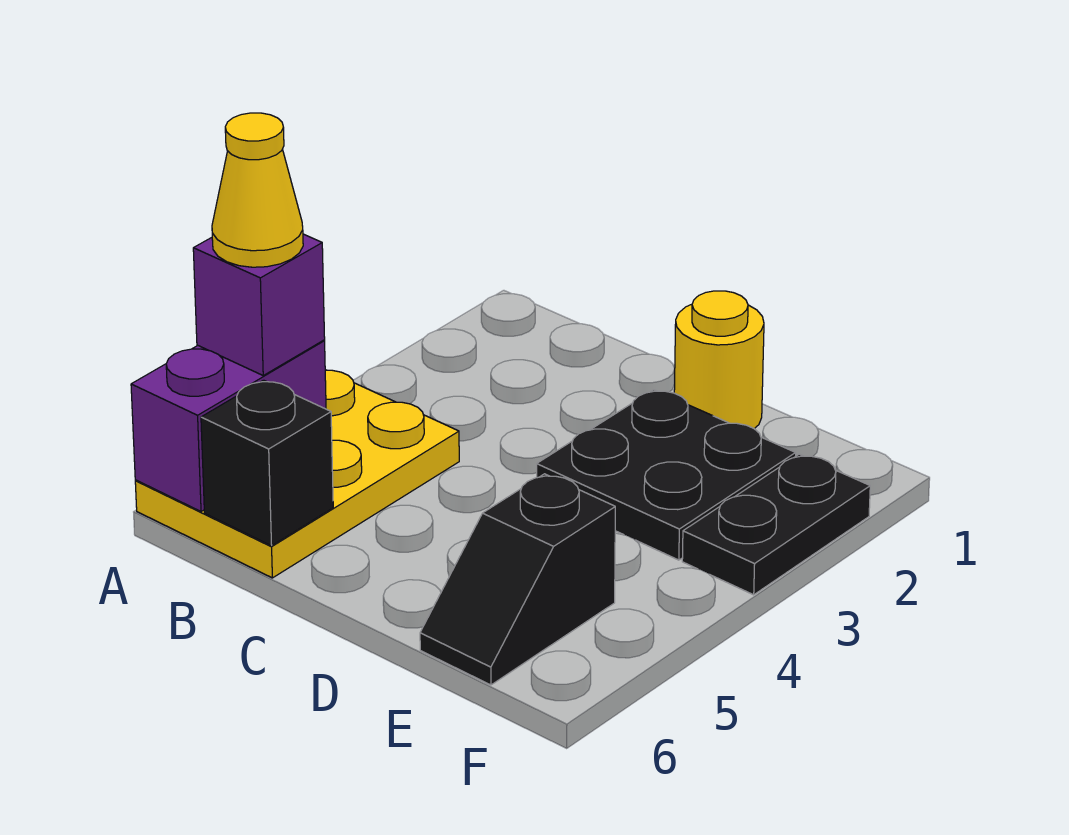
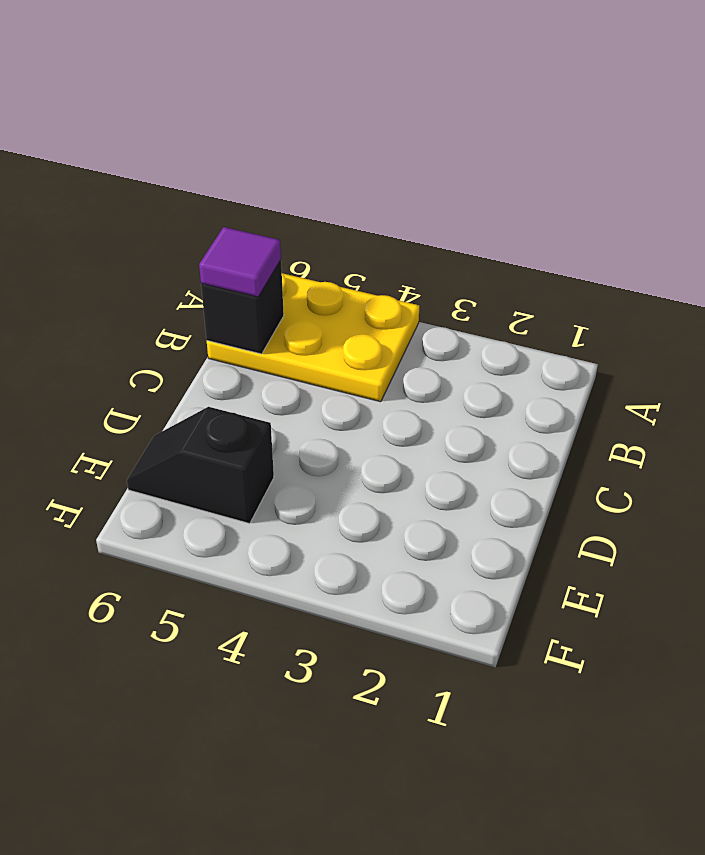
purple 1x1 tile [199,227,281,297] -> none
none -> yellow 1x1 round brick [674,291,764,429]
none -> black 2x2 plate [537,390,796,560]

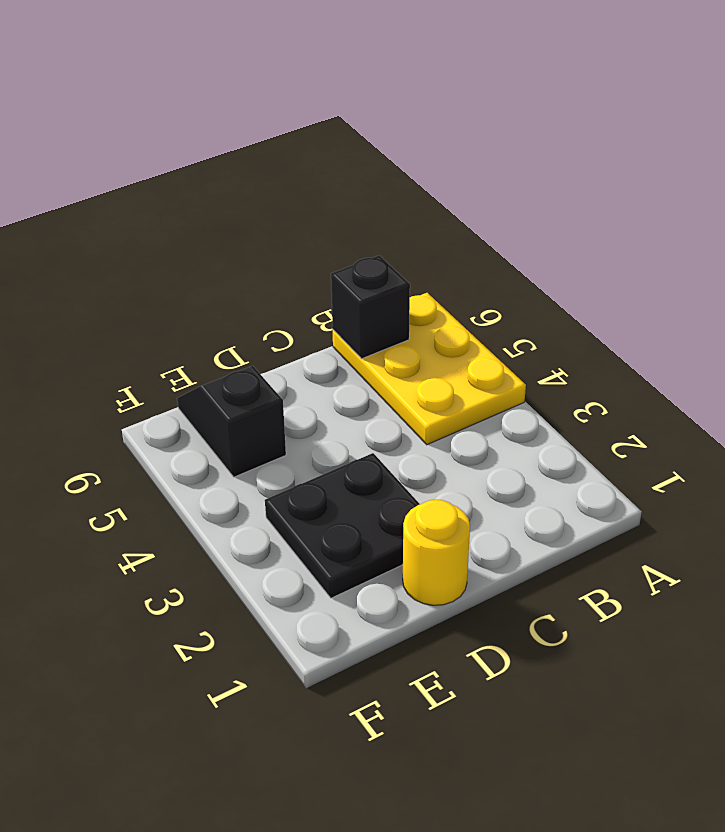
none -> black 1x2 plate [682,454,870,595]
none -> purple 1x2 brick [131,340,326,512]

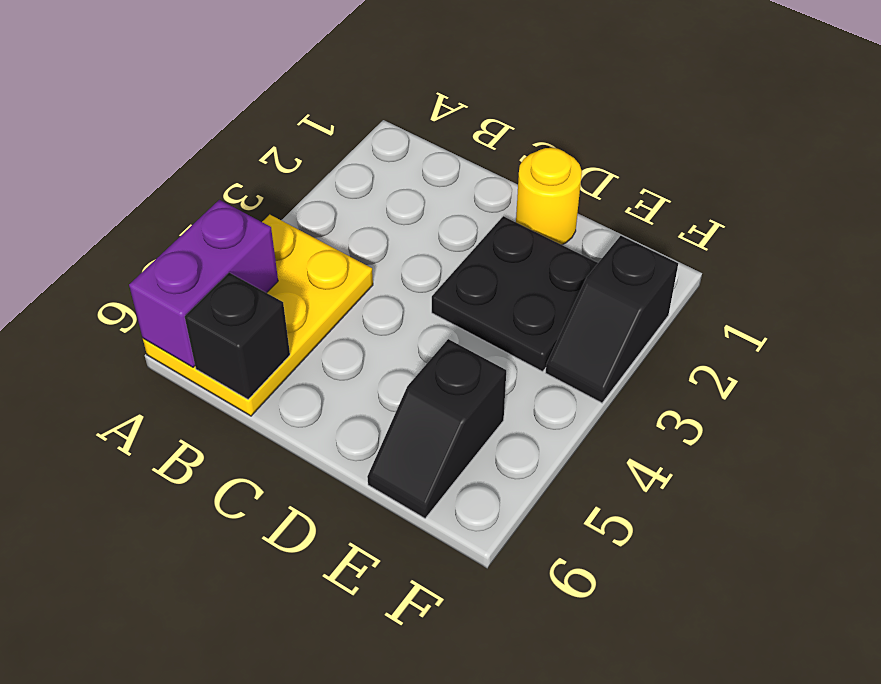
black 1x2 slope [546,236,678,403] -> black 1x2 plate [682,454,870,595]
none -> purple 1x1 brick [193,234,325,375]
none -> yellow 1x1 cone [212,113,303,267]

